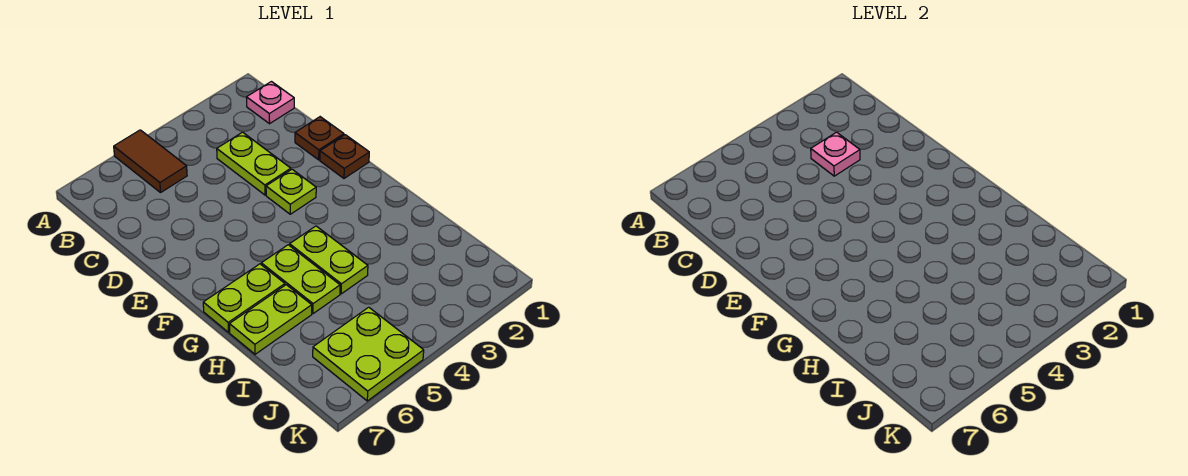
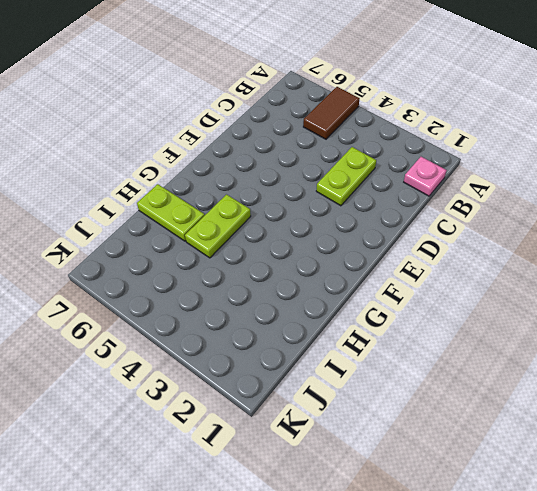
none -> brown 1x1 plate [295,117,344,160]
none -> brown 1x1 plate [320,135,369,178]
none -> lime 1x1 plate [266,169,316,214]

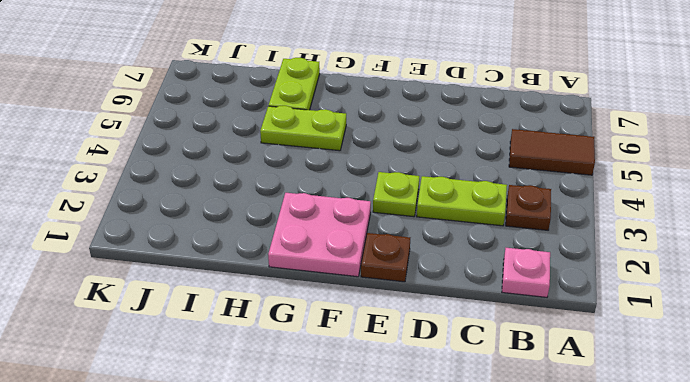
brown 1x1 plate [506,185,551,230] -> brown 1x1 plate moved to [295,117,344,160]
pink 2x2 plate [268,193,371,277] -> none
none -> lime 1x2 plate [290,226,368,294]
none -> lime 1x2 plate [203,264,285,332]
none -> lime 2x2 plate [313,307,424,401]

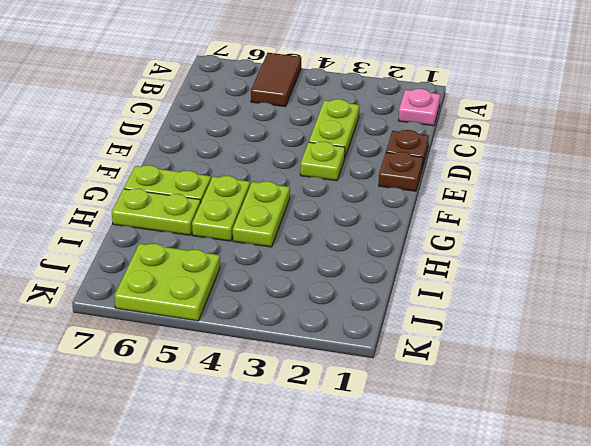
none -> pink 1x1 plate [811,132,860,176]

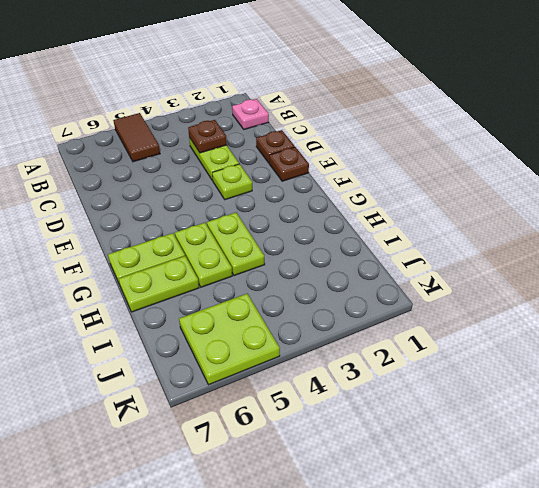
brown 1x1 plate [188,120,227,153] -> pink 1x1 plate [811,132,860,176]

